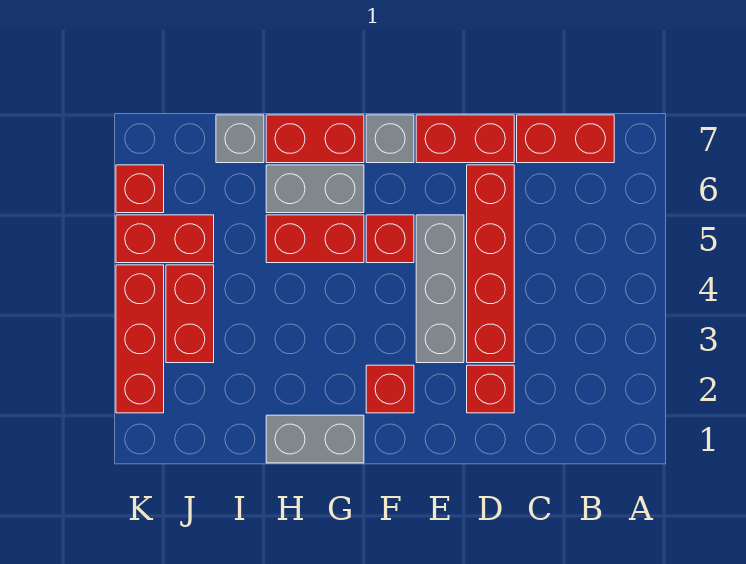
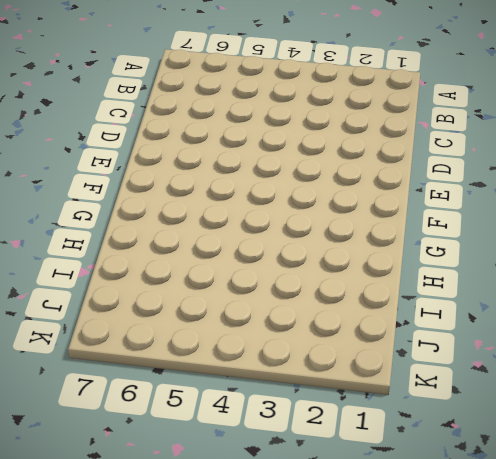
none -> red 1x2 brick [517,115,614,163]
none -> red 1x1 brick [467,365,514,413]
none -> red 1x4 brick [467,165,514,363]

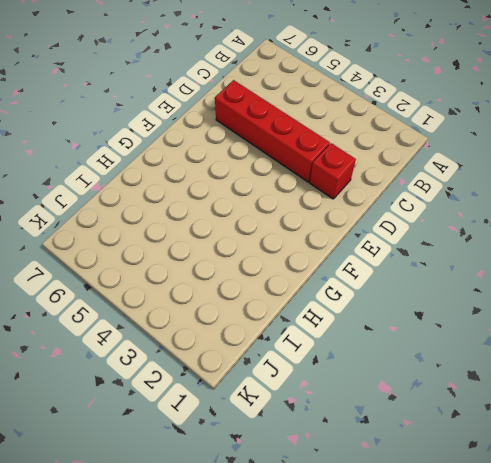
none -> red 1x2 brick [517,115,614,163]
none -> red 1x2 brick [416,115,514,163]
none -> grey 1x3 brick [416,215,464,363]

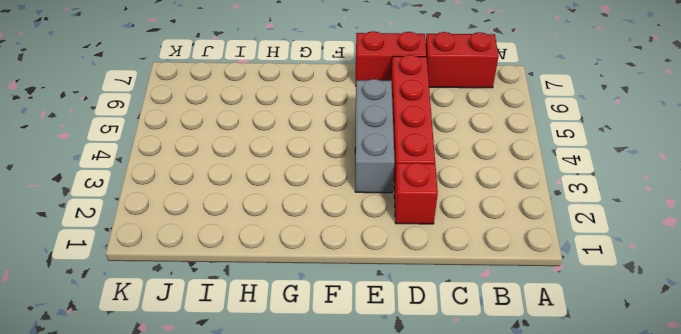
none -> red 1x1 brick [366,365,414,413]
none -> red 1x1 brick [366,215,414,263]
none -> grey 1x1 brick [366,115,414,163]

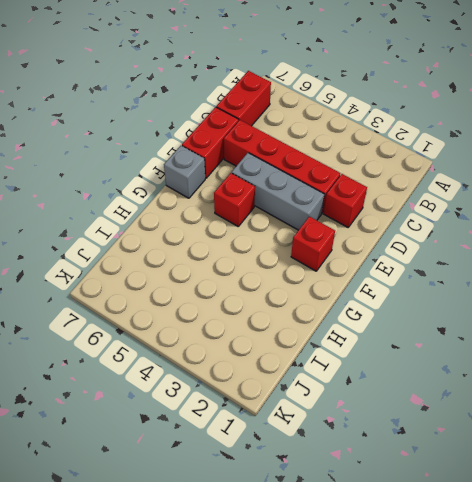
none -> grey 1x2 brick [266,415,364,463]
none -> red 1x2 brick [266,215,364,263]
none -> grey 1x2 brick [266,165,364,213]

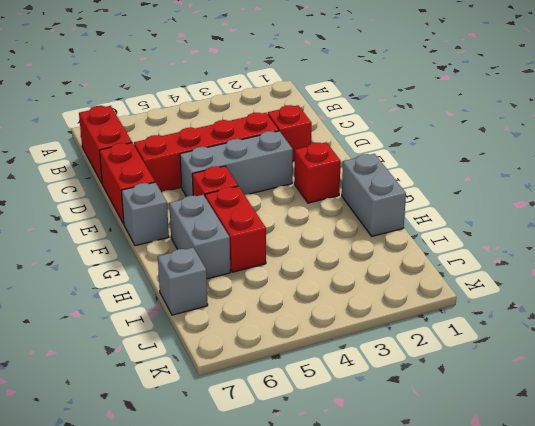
none -> red 1x2 brick [266,115,364,163]
none -> red 1x2 brick [166,265,214,363]
none -> red 1x2 brick [116,215,214,263]

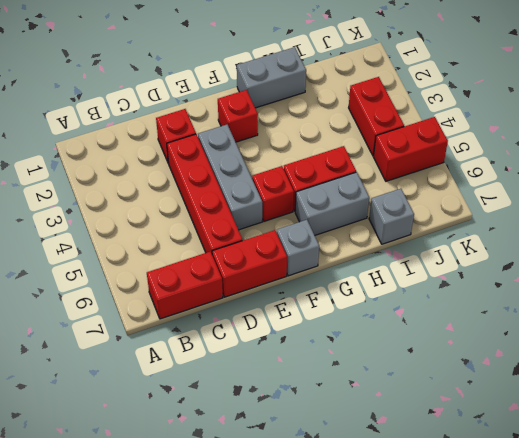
none -> red 1x2 brick [266,115,364,163]
none -> red 1x3 brick [116,265,164,413]
none -> red 1x1 brick [116,165,164,213]

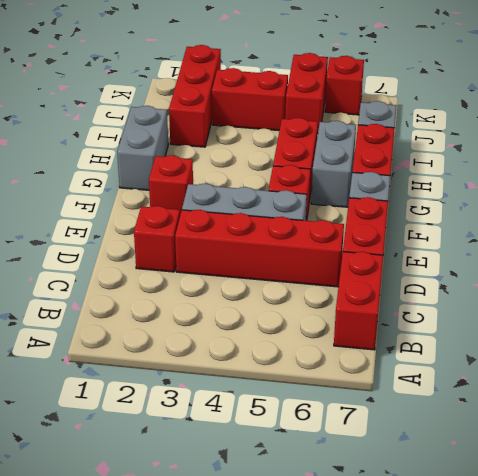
red 1x3 brick [169,45,221,147] -> red 1x3 brick turned to [116,265,164,413]

